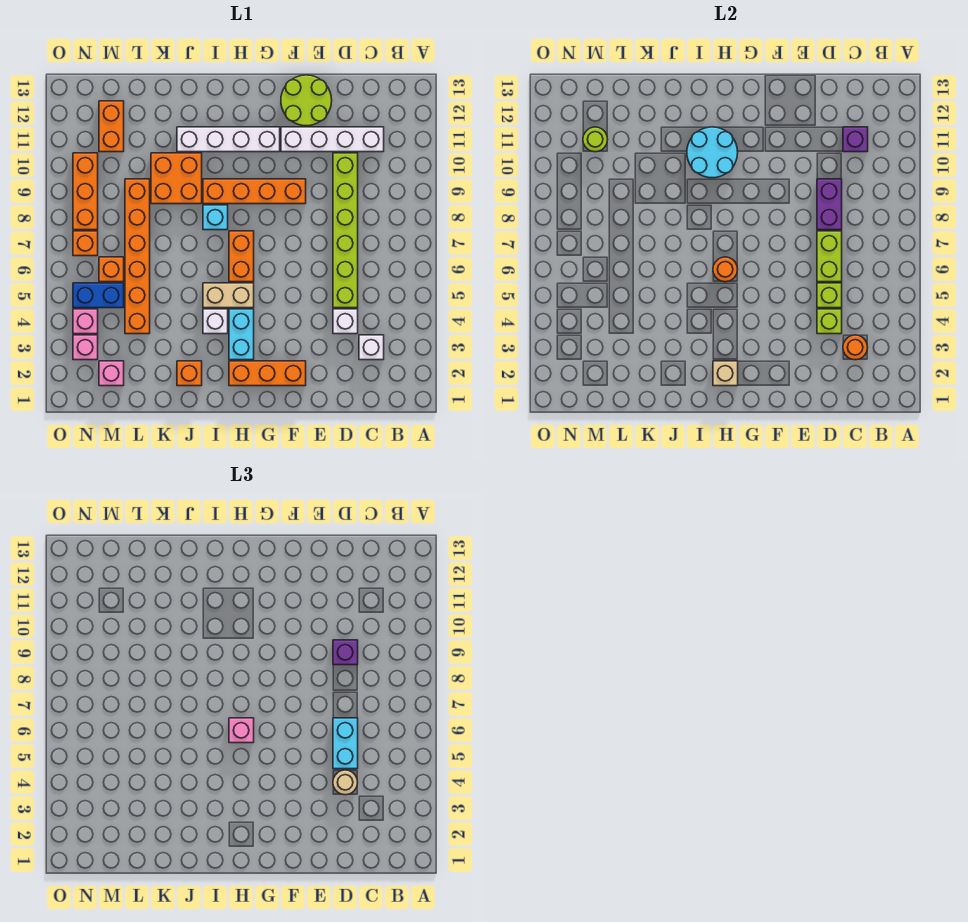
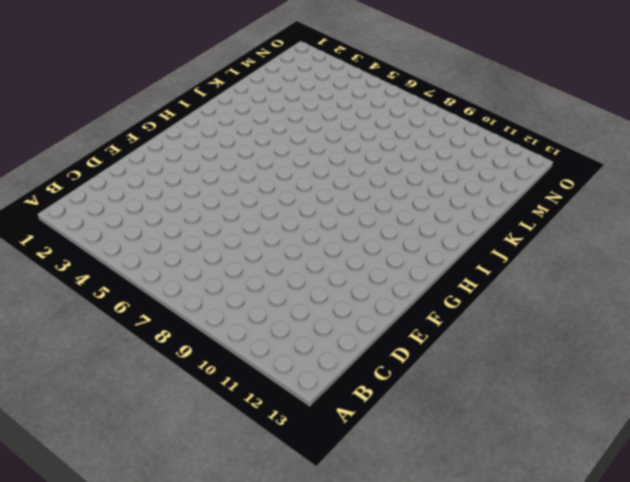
none -> white 1x1 brick [359,335,384,360]
none -> white 1x4 brick [281,127,384,152]
none -> white 1x1 brick [333,309,358,334]
none -> lime 1x6 brick [333,153,358,308]

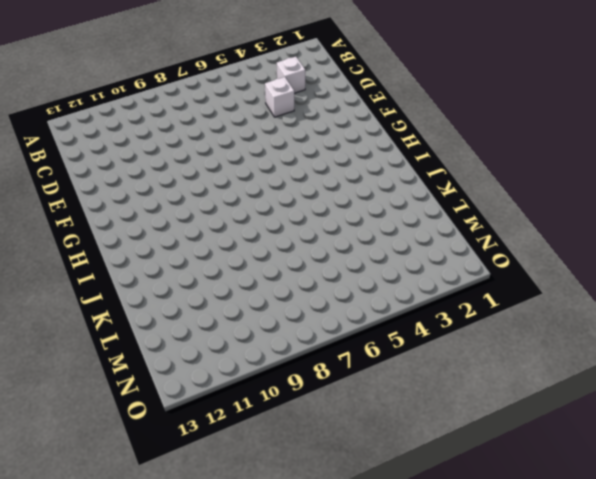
none -> white 1x4 brick [281,127,384,152]
none -> lime 1x6 brick [333,153,358,308]
none -> lime 2x2 round brick [281,75,332,126]
none -> orange 1x3 brick [229,361,306,386]

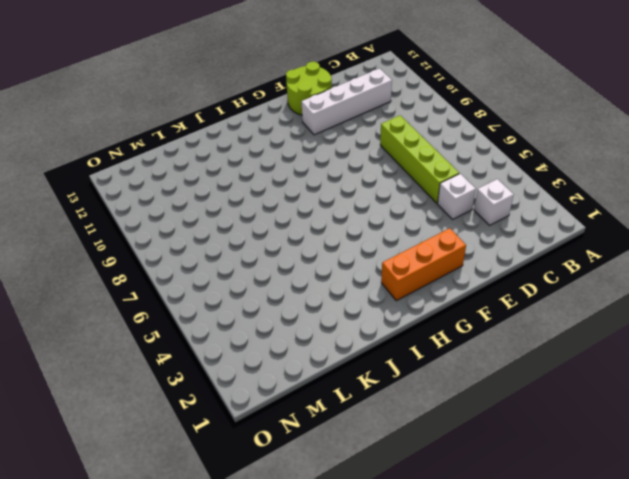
lime 1x4 brick [380,115,459,203] -> lime 1x6 brick [333,153,358,308]
none -> orange 1x4 brick [203,179,306,204]
none -> white 1x4 brick [177,127,280,152]
none -> cyan 1x2 brick [229,309,254,360]
none -> tan 1x2 brick [203,283,254,308]

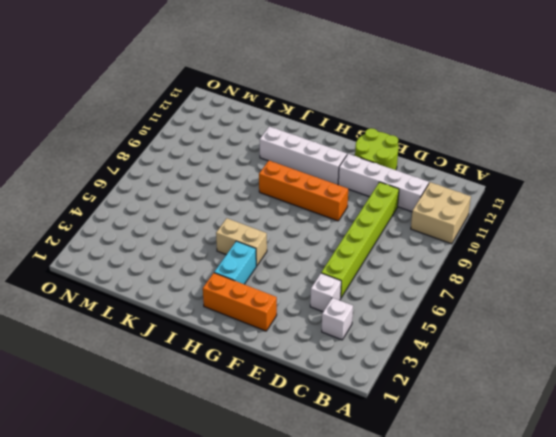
tan 2x2 brick [411,182,471,244] -> none
none -> orange 1x2 brick [229,231,254,282]
none -> white 1x1 brick [203,309,228,334]
none -> cyan 1x1 brick [203,205,228,230]
none -> orange 1x1 brick [177,361,202,386]

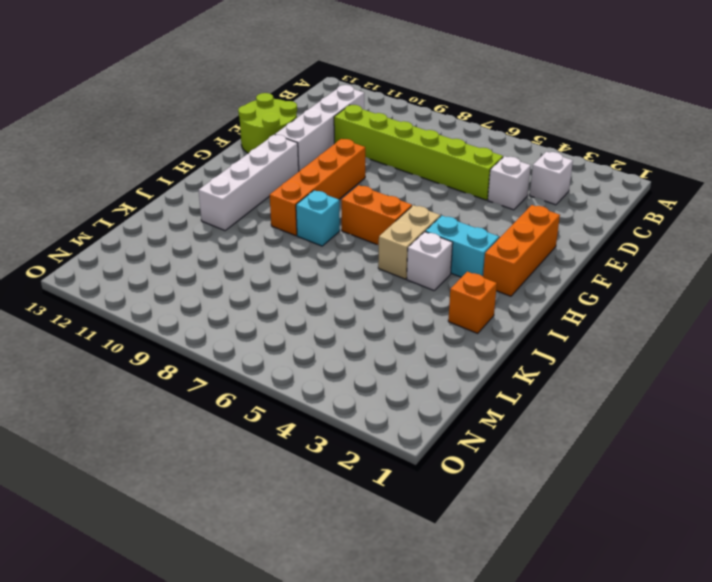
none -> orange 2x2 brick [151,153,202,204]
none -> orange 1x6 brick [125,179,150,334]
none -> pink 1x1 brick [99,361,124,386]
none -> blue 1x2 brick [73,283,124,308]

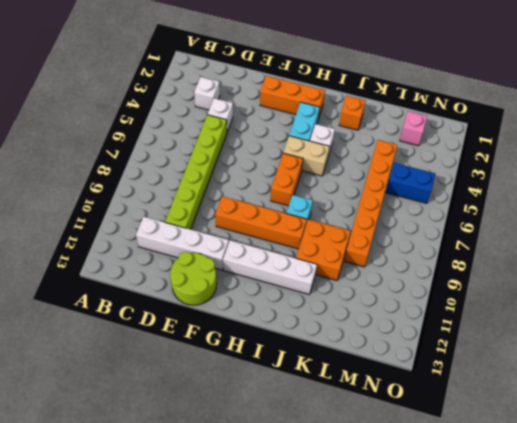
none -> orange 1x1 brick [99,257,124,282]
none -> orange 1x2 brick [99,101,124,152]
none -> pink 1x1 brick [73,335,98,360]
none -> pink 1x1 brick [73,309,98,334]

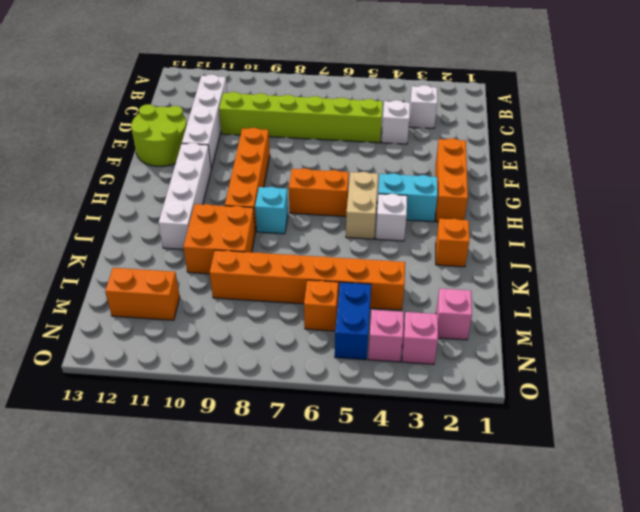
none -> orange 1x1 brick [73,231,98,256]
none -> orange 1x3 brick [73,153,98,230]
none -> orange 1x1 round brick [843,335,868,360]
none -> purple 1x1 brick [843,127,868,152]

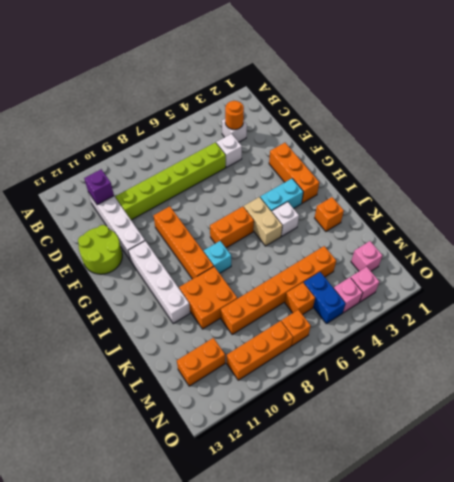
none -> lime 1x1 brick [817,309,842,334]
none -> lime 1x1 brick [817,283,842,308]
none -> lime 1x2 brick [817,231,842,282]
none -> purple 1x2 brick [817,179,842,230]

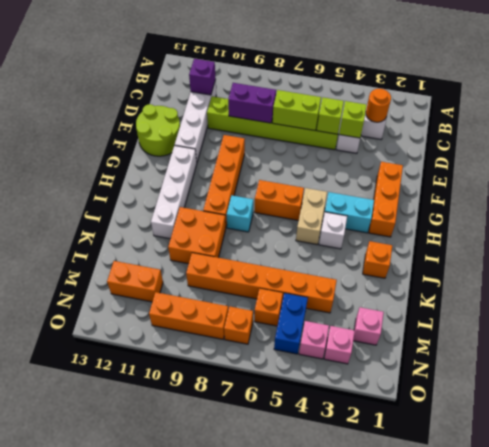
none -> tan 1x1 brick [713,361,738,386]
none -> orange 1x1 round brick [713,257,738,282]
none -> cyan 2x2 round brick [687,127,738,178]
none -> lime 1x1 round brick [583,127,608,152]

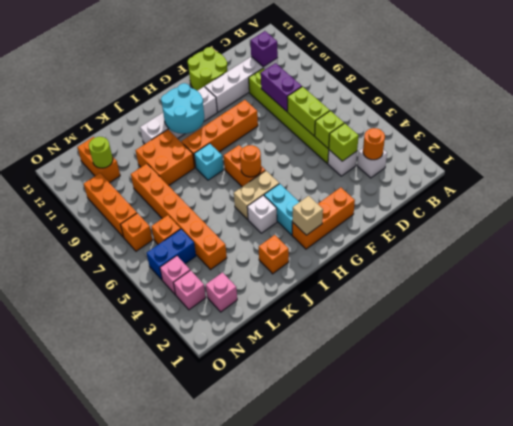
none -> tan 1x1 round brick [333,770,358,795]
none -> cyan 1x2 brick [333,718,358,769]
none -> purple 1x1 brick [333,640,358,665]
none -> pink 1x1 brick [229,718,254,743]

